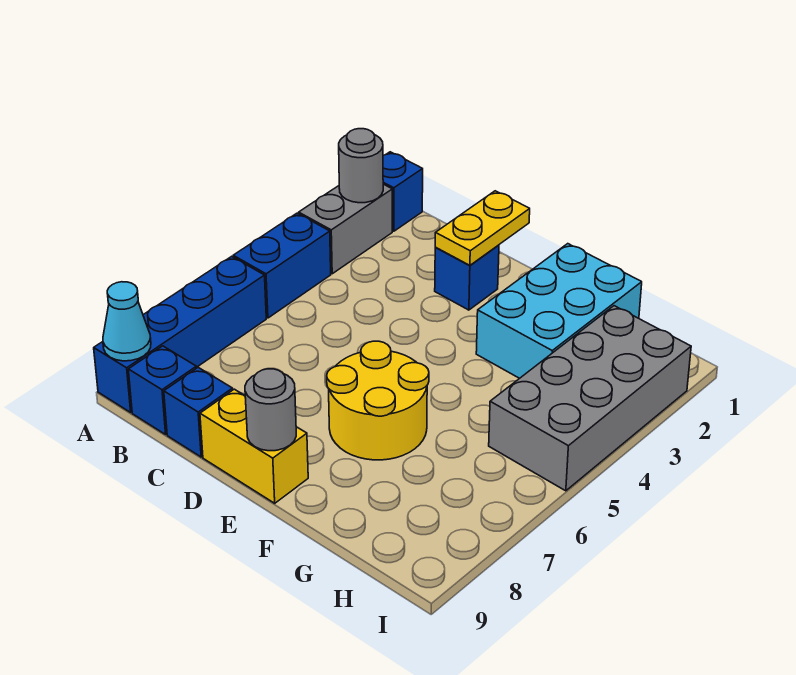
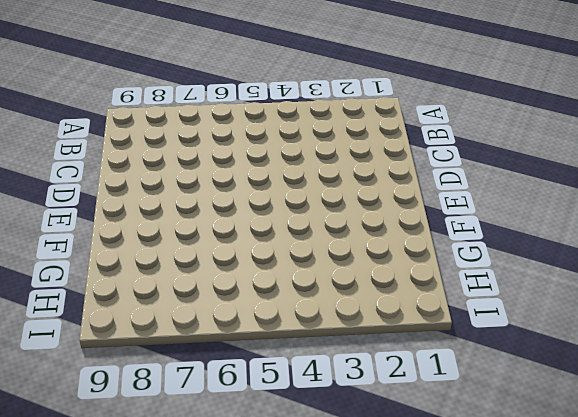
none -> blue 1x1 brick [383,152,423,231]
none -> grey 1x2 brick [299,184,392,274]
none -> blue 1x2 brick [233,213,331,318]

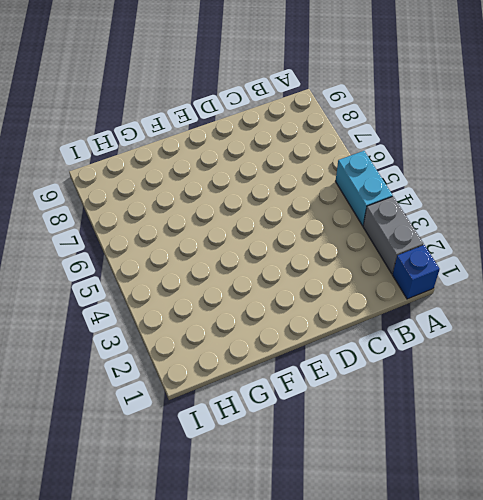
cyan 1x2 brick [335,151,393,226] -> blue 1x2 brick [233,213,331,318]
none -> blue 1x4 brick [94,256,266,412]
none -> blue 1x1 brick [128,346,196,434]
none -> blue 1x1 brick [164,367,233,457]

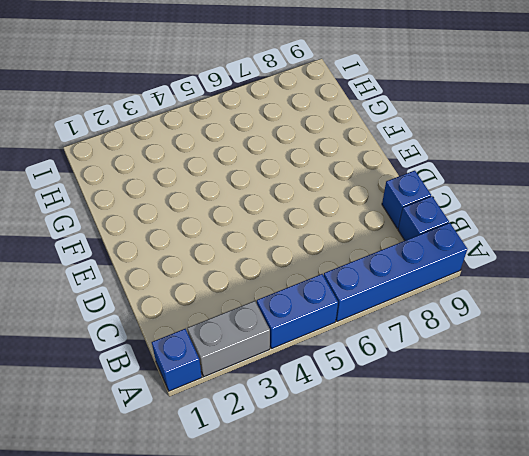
none -> blue 1x1 brick [435,245,499,310]
none -> yellow 1x2 brick [200,389,308,503]
none -> yellow 2x2 round brick [327,341,429,460]

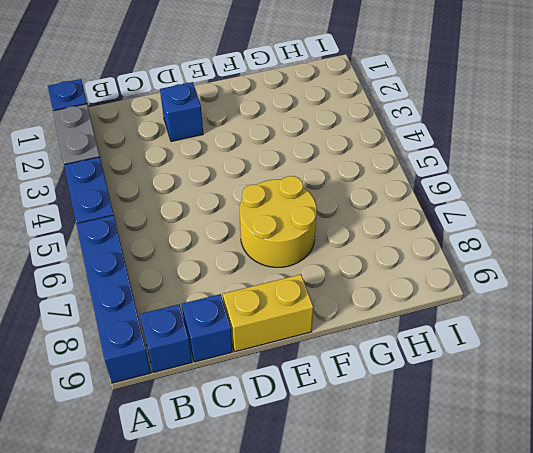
none -> cyan 2x3 brick [476,244,642,378]
none -> grey 2x4 brick [489,306,691,491]
none -> grey 1x1 round brick [339,129,383,203]

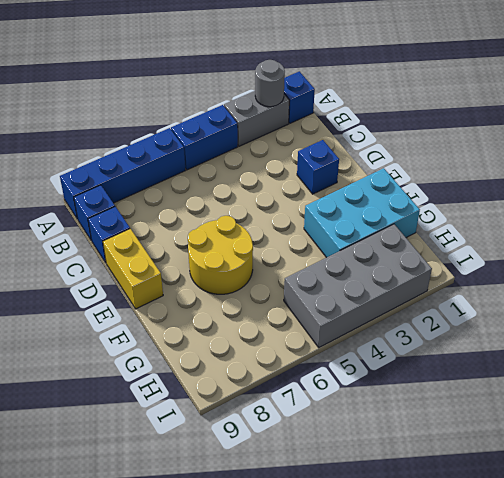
none -> cyan 1x1 cone [103,282,151,361]
none -> yellow 1x2 plate [435,191,530,266]
none -> grey 1x1 round brick [245,369,296,451]

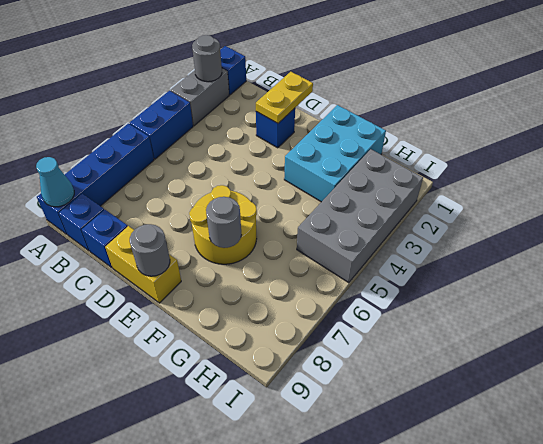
grey 1x1 round brick [206,197,241,248] -> none

